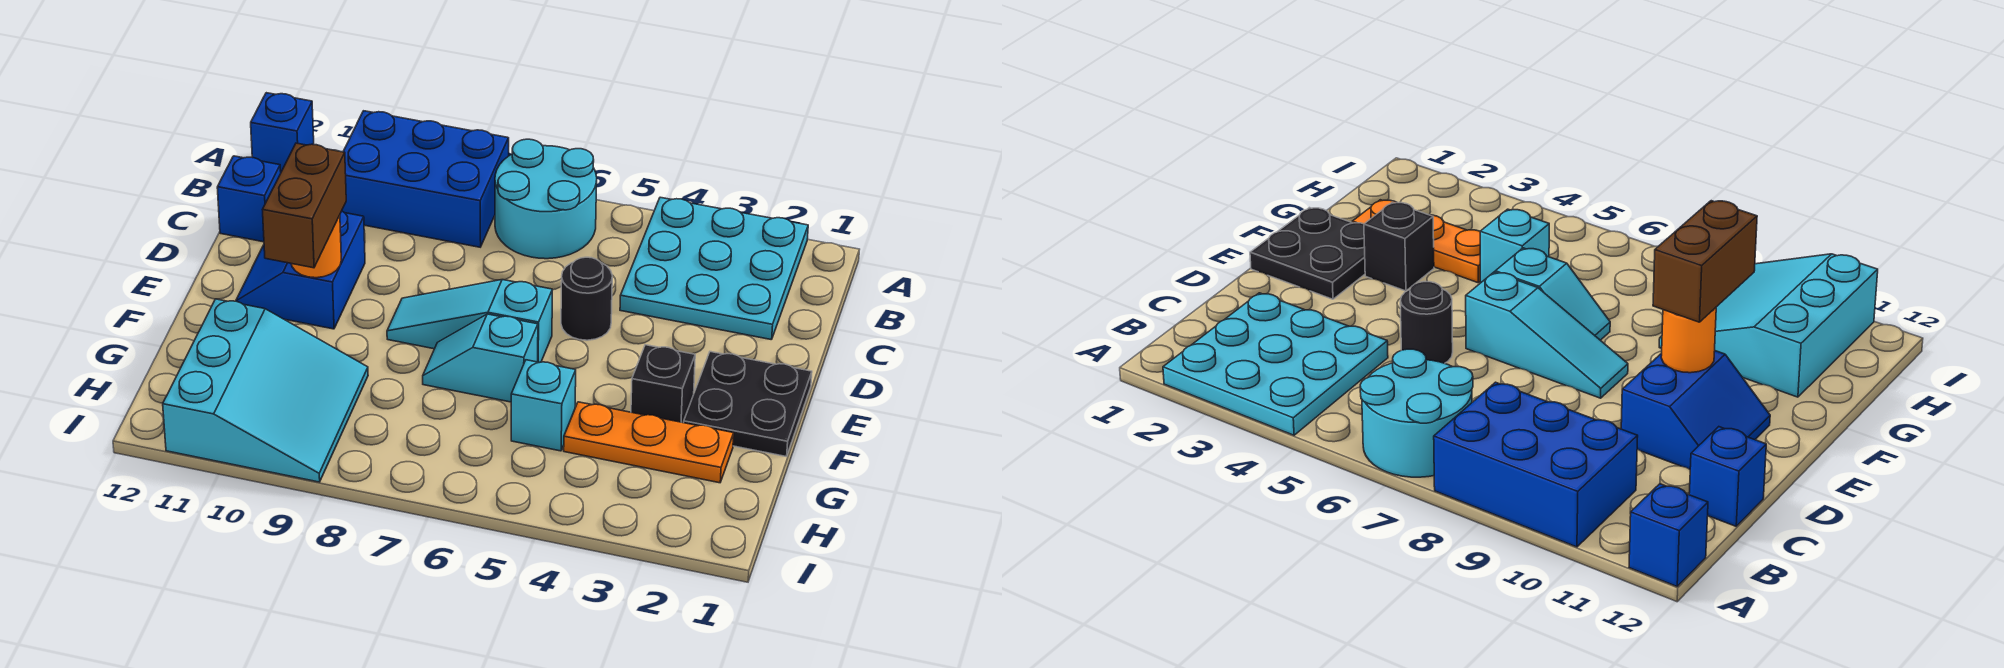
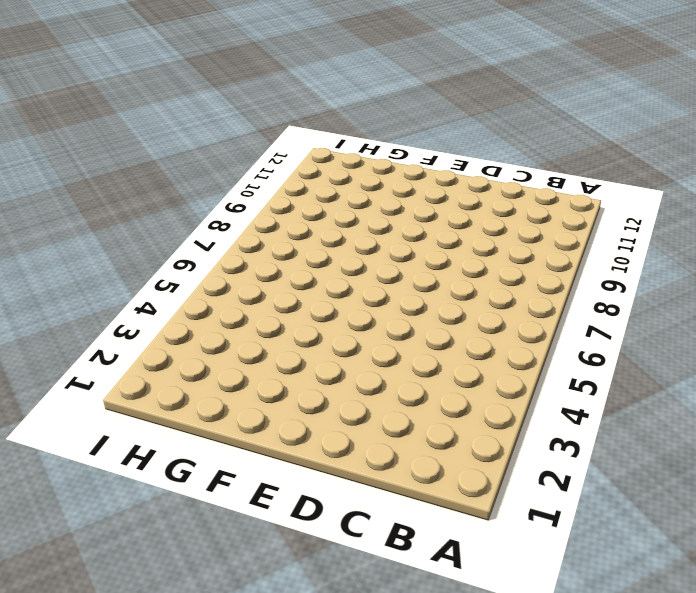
none -> cyan 3x3 plate [620,197,808,340]
none -> cyan 2x2 round brick [495,139,597,259]
none -> blue 2x3 brick [342,111,509,247]

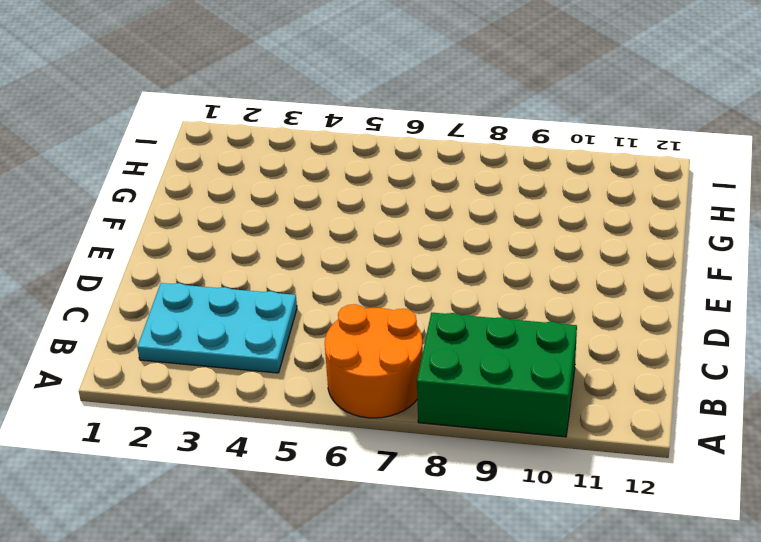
orange 2x2 round brick [325,304,423,418] -> cyan 2x2 round brick [495,139,597,259]
green 2x3 brick [417,313,577,437] -> blue 2x3 brick [342,111,509,247]
cyan 2x3 plate [137,283,297,373] -> cyan 3x3 plate [620,197,808,340]
none -> blue 1x1 brick [251,93,314,172]
none -> blue 1x1 brick [217,156,281,242]
none -> black 1x1 round brick [561,257,612,340]

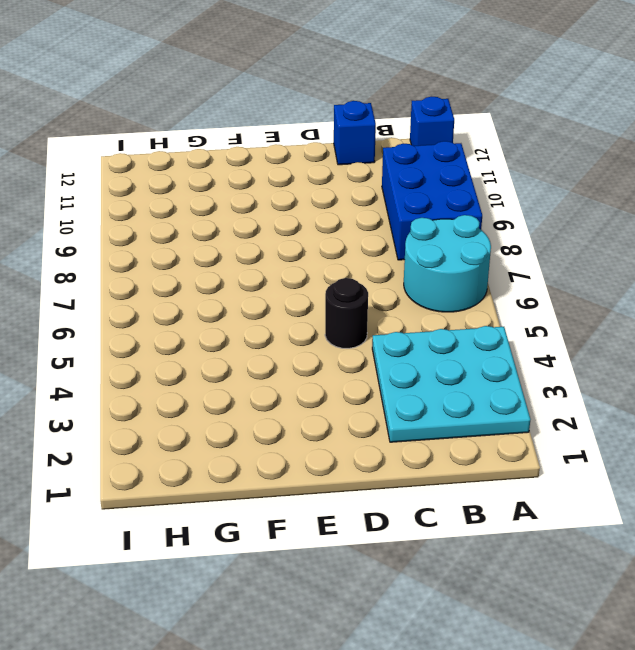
none -> blue 2x2 slope [236,211,365,329]
none -> black 2x2 plate [684,352,812,457]
none -> cyan 1x3 slope [387,280,552,362]

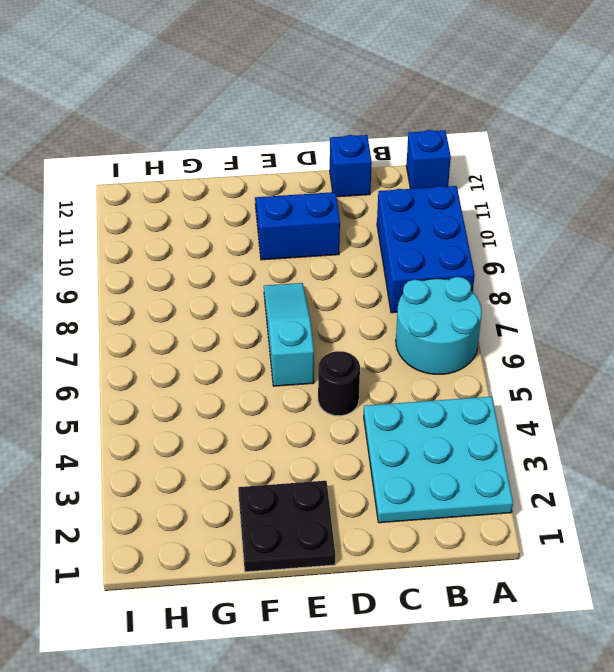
none -> black 1x1 brick [631,345,695,423]
none -> cyan 1x2 slope [423,314,538,402]
none -> orange 1x3 plate [564,402,734,483]

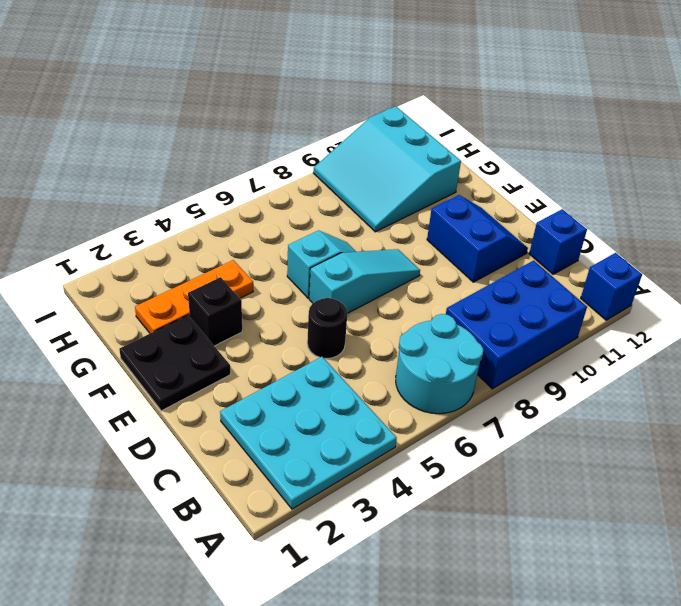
none -> cyan 1x1 brick [511,360,576,451]
none -> orange 1x1 round brick [291,215,341,278]
none -> brown 1x2 brick [263,143,346,268]

